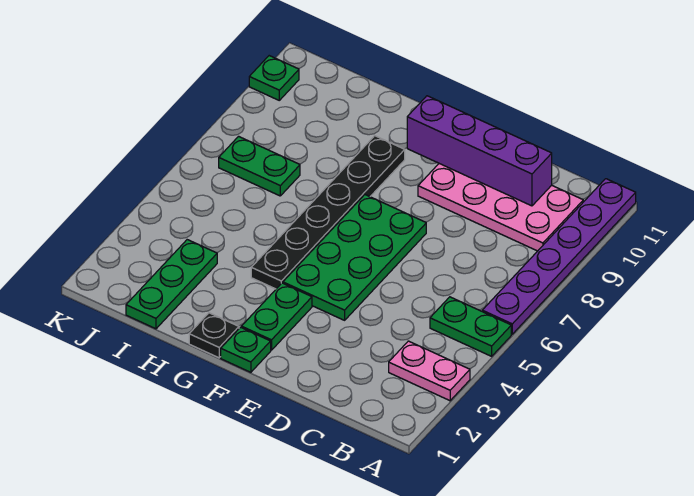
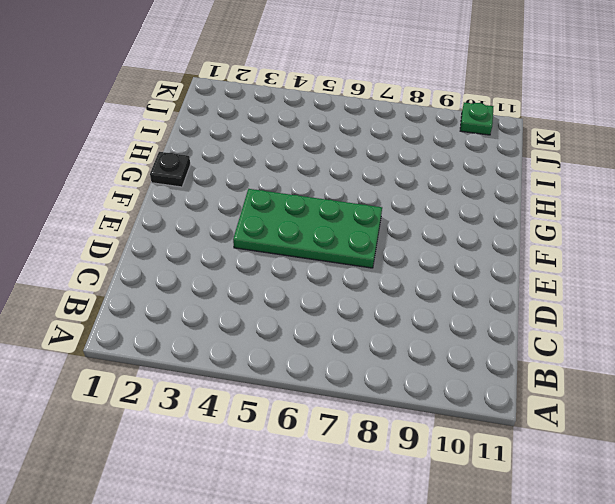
none -> pink 1x2 plate [389,341,470,401]
none -> green 1x2 plate [430,297,511,356]
none -> purple 1x6 plate [482,179,636,334]

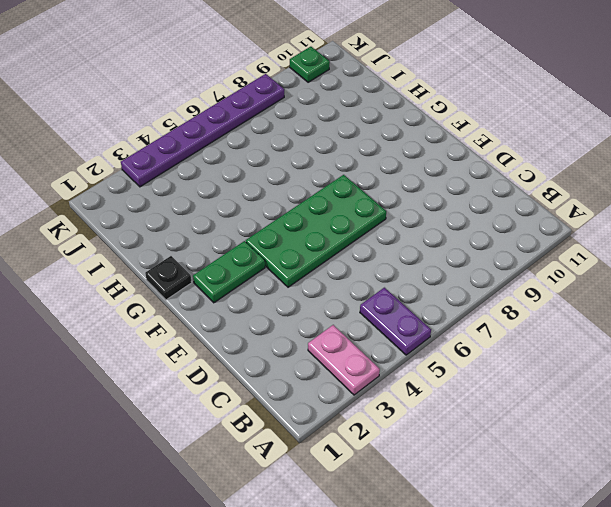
purple 1x2 plate [360,288,431,355] -> green 1x2 plate [430,297,511,356]
purple 1x6 plate [121,74,284,187] -> purple 1x6 plate moved to [482,179,636,334]
none -> pink 2x4 plate [418,164,583,251]
none -> green 1x1 plate [221,327,271,372]
none -> black 1x6 plate [251,136,405,289]

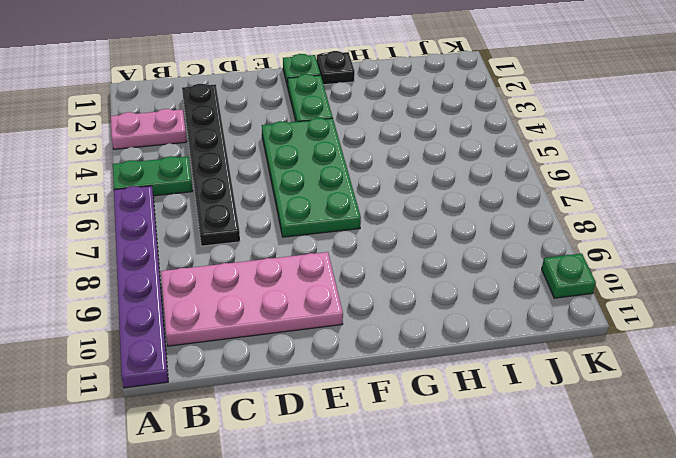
black 1x6 plate [182,84,240,246] -> black 1x6 plate moved to [251,136,405,289]
none -> green 1x3 plate [126,240,217,329]
none -> green 1x2 plate [219,136,300,196]
none -> purple 1x4 brick [407,96,552,206]

